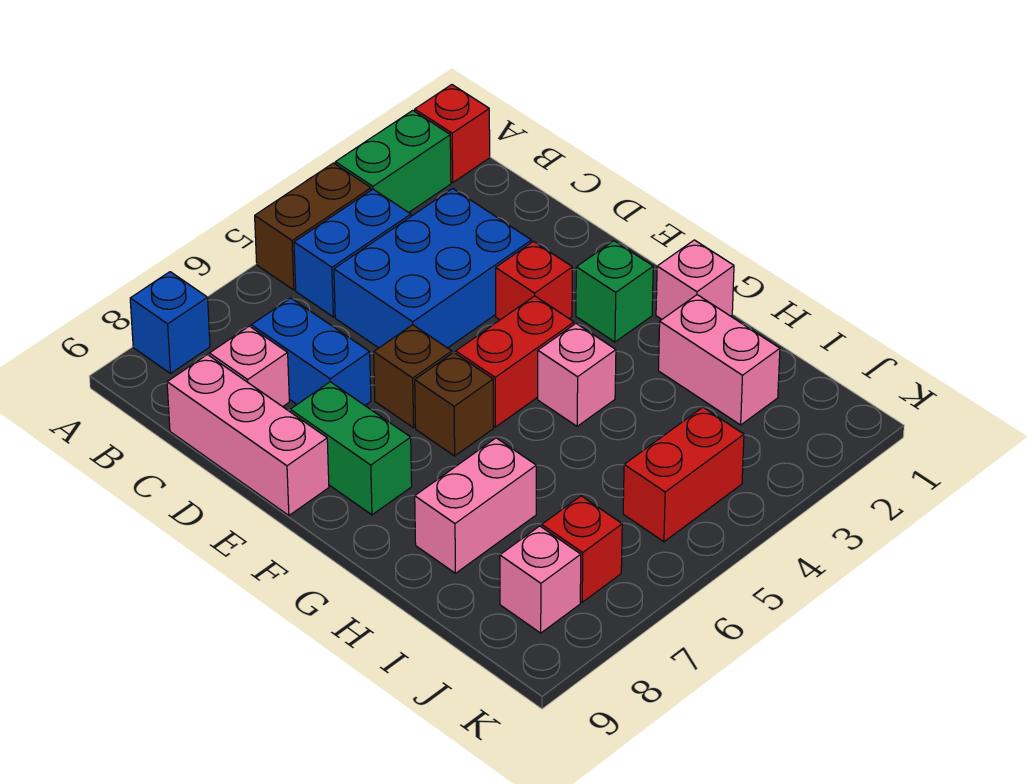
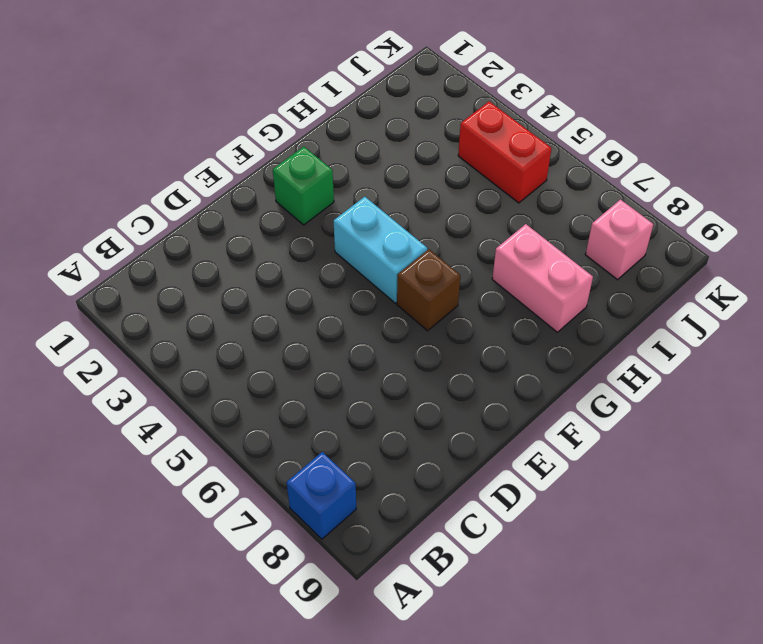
cyan 1x2 brick [334,197,427,303] -> red 1x2 brick [456,296,574,427]
none -> red 1x1 brick [415,85,490,182]
none -> green 1x2 brick [335,110,451,212]
none -> brown 1x2 brick [255,163,371,290]

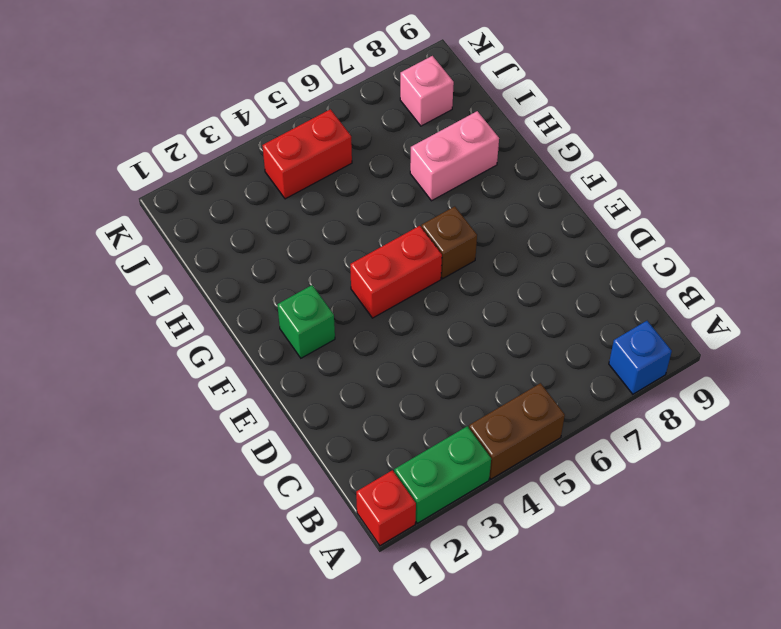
none -> blue 1x2 brick [294,189,411,317]
none -> blue 2x3 brick [334,188,531,348]
none -> blue 1x2 brick [251,298,371,405]

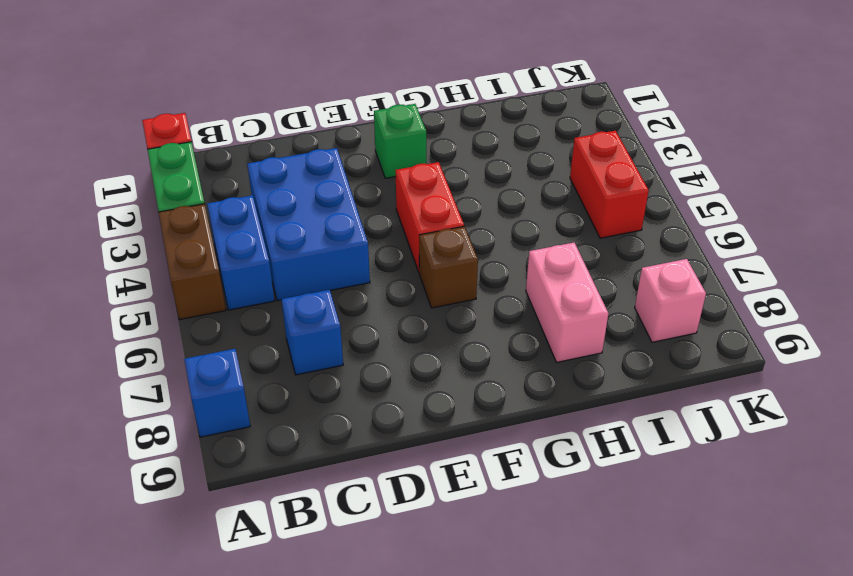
blue 1x1 brick [281,290,343,375] -> blue 1x2 brick [251,298,371,405]
none -> pink 1x1 brick [209,326,289,407]
none -> pink 1x3 brick [167,355,329,515]
none -> red 1x1 brick [496,241,572,320]

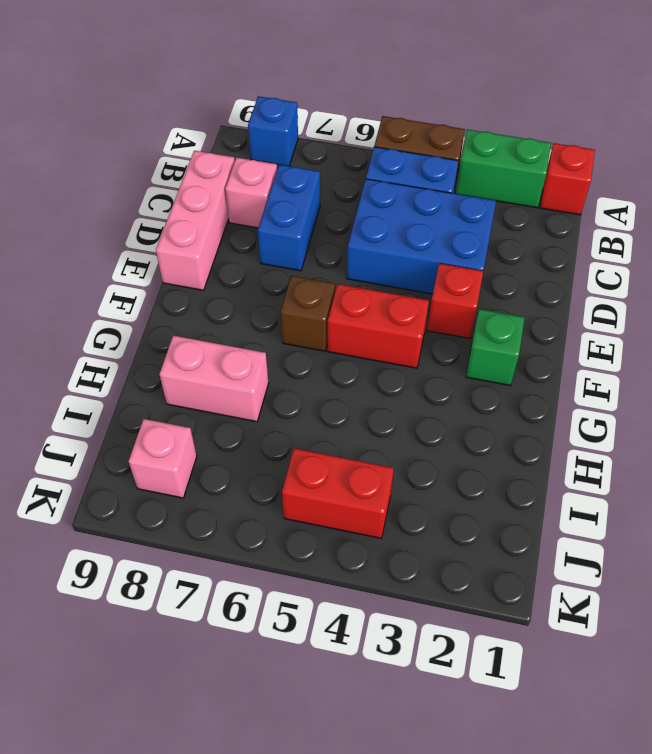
none -> brown 1x1 brick [374,325,452,428]
none -> green 1x2 brick [290,382,412,515]
none -> pink 1x1 brick [656,240,734,319]

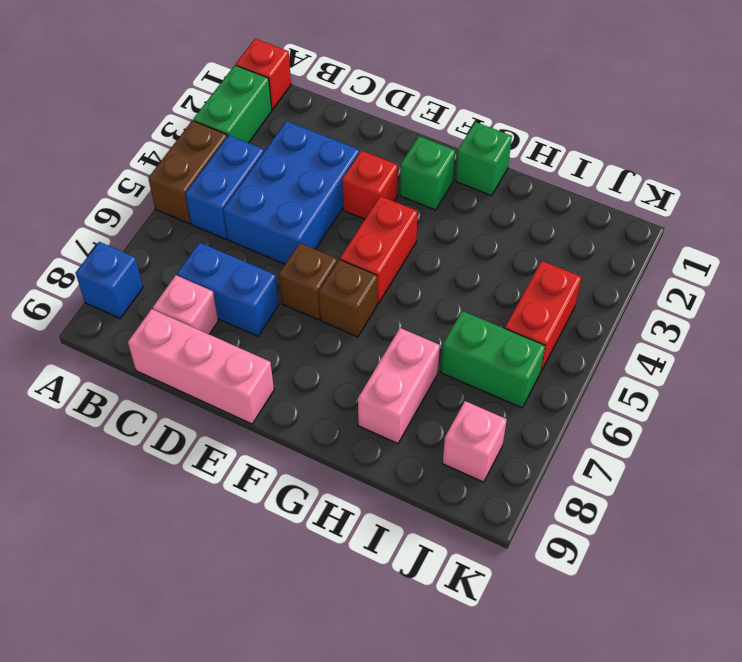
green 1x1 brick [456,122,512,196] -> pink 1x1 brick [656,240,734,319]
green 1x2 brick [441,311,545,408] -> green 1x2 brick moved to [290,382,412,515]
none -> pink 1x1 brick [538,324,616,426]
none -> pink 1x2 brick [658,295,780,425]
none -> red 1x1 brick [542,496,622,602]

